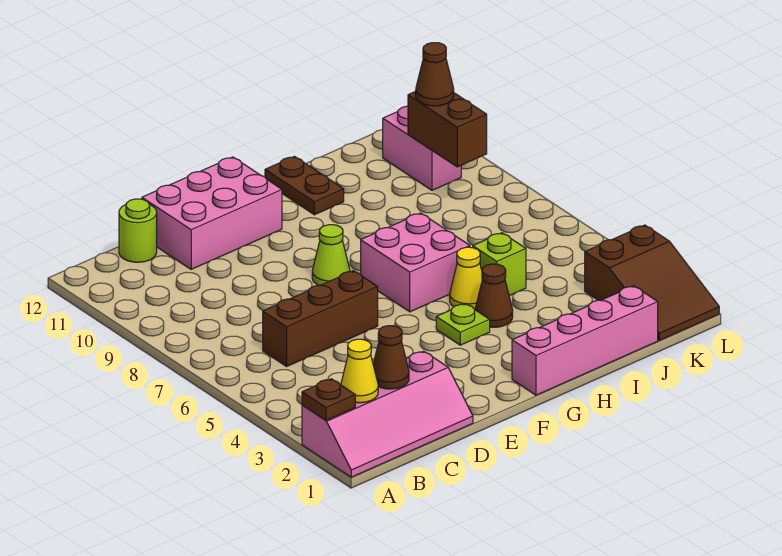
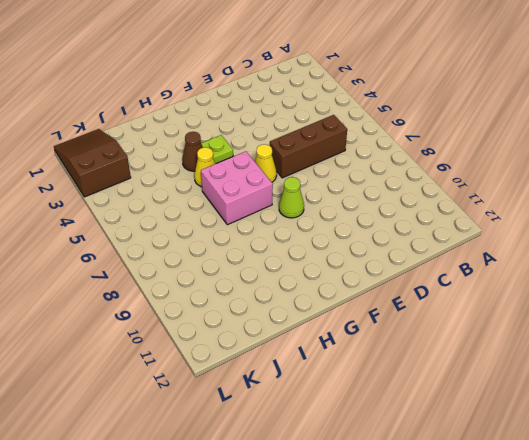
yellow 1x1 cone [255,144,277,182] -> yellow 1x1 cone moved to [341,339,378,403]
none -> pink 2x4 slope [302,351,473,477]
none -> lime 1x1 round brick [119,199,157,262]
none -> pink 2x3 brick [142,157,282,269]

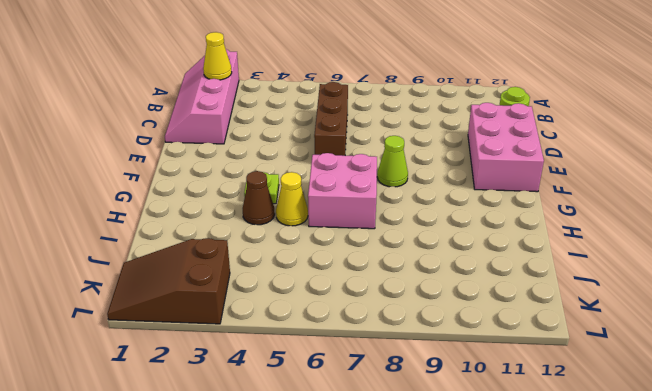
none -> pink 1x4 brick [512,286,658,395]
none -> brown 1x2 plate [265,156,344,215]
none -> lime 1x1 brick [473,233,526,296]

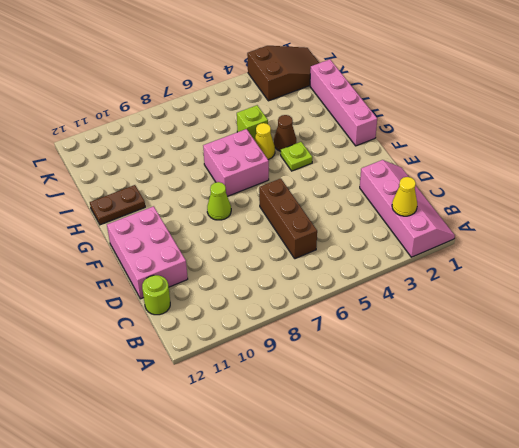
none -> pink 1x2 brick [383,106,461,190]
none -> brown 1x1 plate [302,379,355,420]
none -> brown 1x1 cone [373,326,409,389]

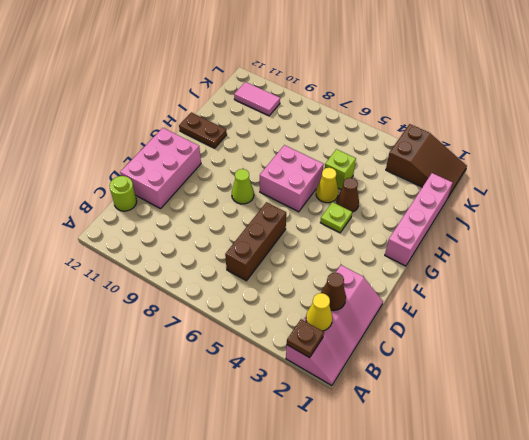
pink 1x2 tile [234,82,280,116] -> pink 1x2 brick [383,106,461,190]
none -> brown 1x2 brick [408,91,487,167]
none -> brown 1x1 cone [416,43,454,106]

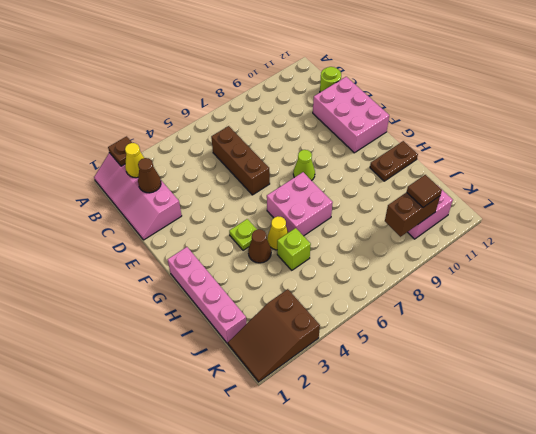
brown 1x1 tile [407,175,442,207] -> brown 1x1 cone [416,43,454,106]

